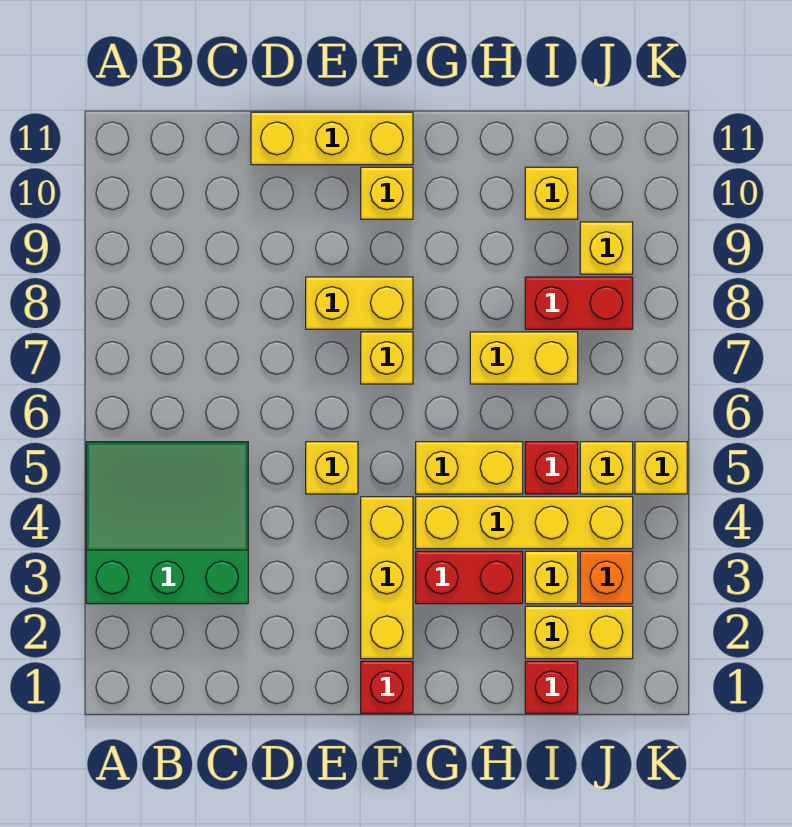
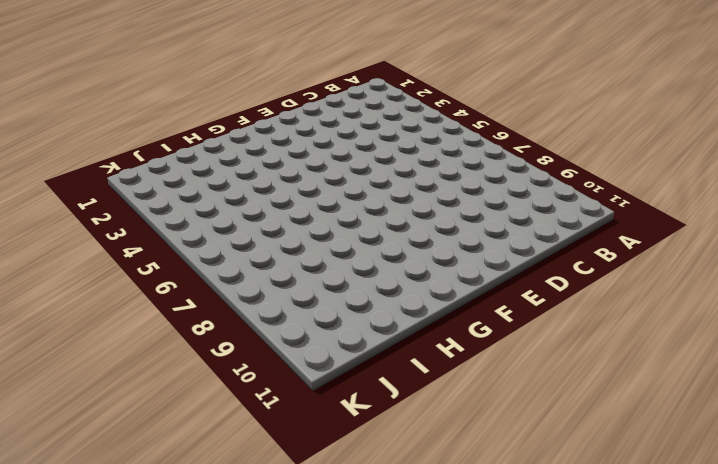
none -> green 3x3 slope [86,442,248,604]
none -> yellow 1x3 brick [251,112,413,165]
none -> yellow 1x1 brick [306,442,358,494]

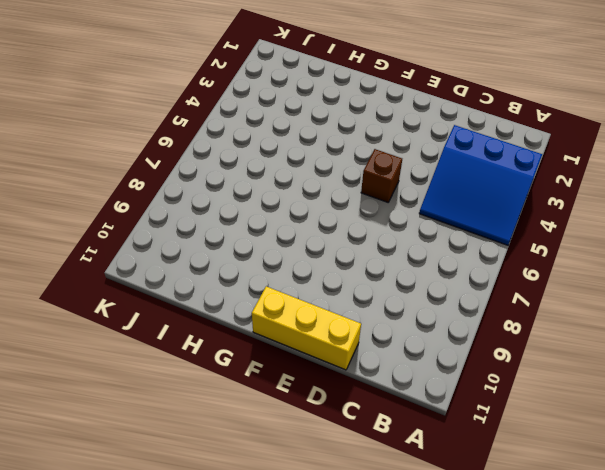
blue 3x3 slope [419,125,542,245] -> green 3x3 slope [86,442,248,604]
brown 1x1 brick [361,149,402,202] -> yellow 1x1 brick [306,442,358,494]
none -> yellow 1x2 brick [306,277,413,329]
none -> red 1x1 brick [361,661,413,713]
none -> yellow 1x3 brick [361,497,413,659]

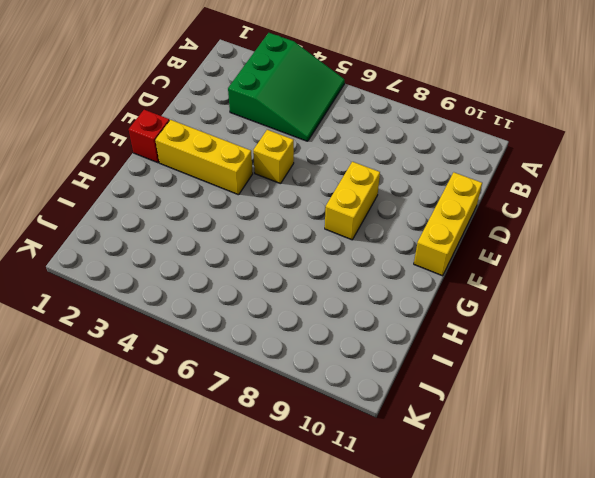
none -> yellow 1x1 brick [361,332,413,384]
none -> yellow 1x1 brick [361,167,413,219]
none -> red 1x2 brick [416,551,523,604]

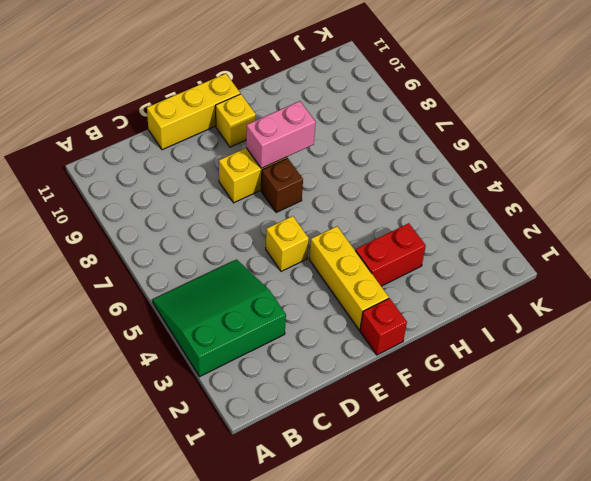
brown 1x1 brick [261,158,303,212] -> yellow 1x1 brick [361,332,413,384]
pink 1x2 brick [246,101,316,168] -> none
none -> yellow 1x4 brick [416,497,633,549]
none -> yellow 1x2 brick [416,442,523,494]
none -> yellow 1x2 brick [470,332,578,384]

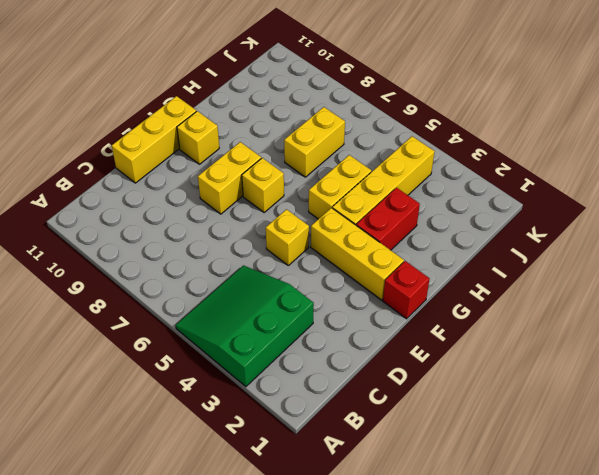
none -> red 1x1 brick [525,661,578,713]
none -> yellow 1x2 brick [525,606,633,659]
none -> yellow 1x1 brick [525,551,578,604]

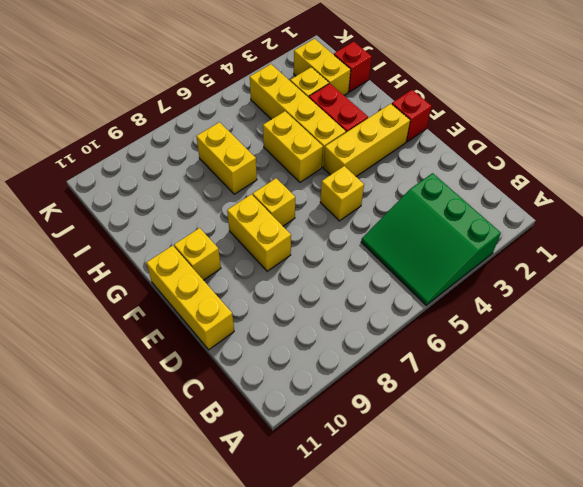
none -> red 1x1 brick [525,442,578,494]
none -> red 1x2 brick [525,277,633,329]
none -> yellow 1x1 brick [525,167,578,219]

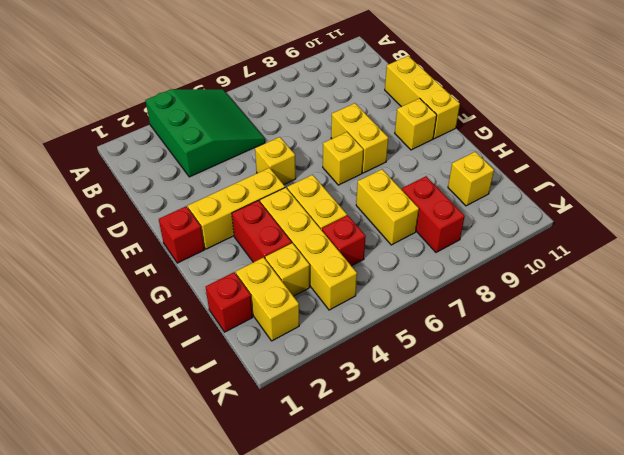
none -> orange 1x1 brick [580,551,633,604]
none -> yellow 1x1 brick [580,442,633,494]
none -> yellow 1x1 brick [580,222,633,274]

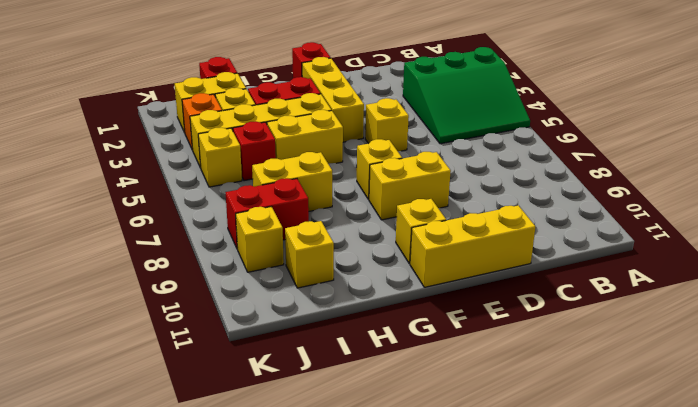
none -> yellow 1x1 brick [635,442,687,494]

